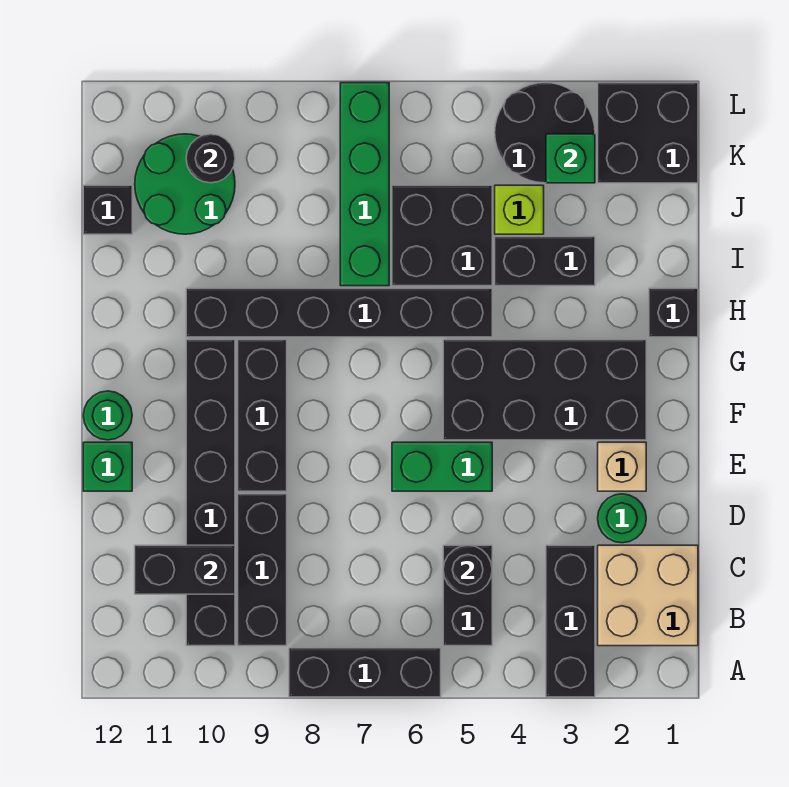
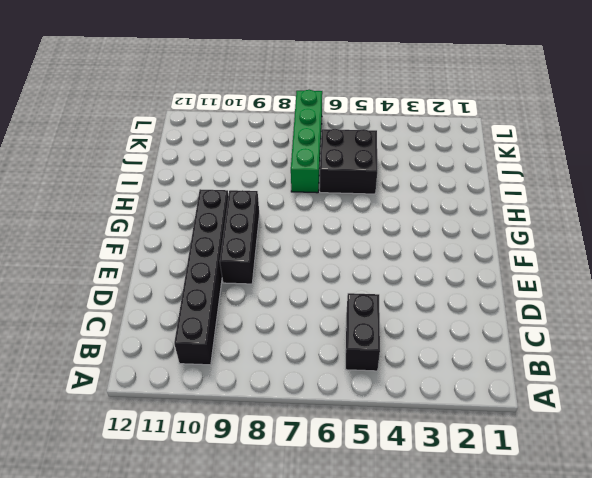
none -> black 1x3 brick [546,545,595,697]
none -> black 1x3 brick [289,648,441,697]
none -> tan 2x2 brick [598,545,698,646]

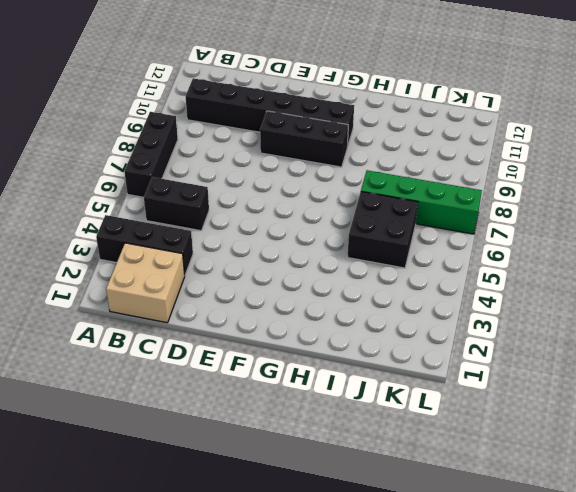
none -> black 1x3 brick [238,494,287,646]
none -> green 1x1 round brick [598,494,646,543]
none -> tan 1x1 brick [598,442,646,491]

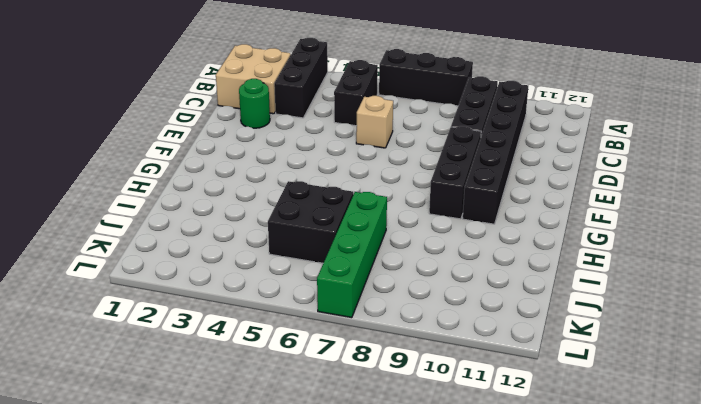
tan 1x1 brick [356,96,393,148] -> tan 1x1 brick moved to [598,442,646,491]
none -> green 1x2 brick [392,442,492,491]
none -> green 1x1 brick [83,442,132,491]
none -> black 2x4 brick [443,340,646,440]

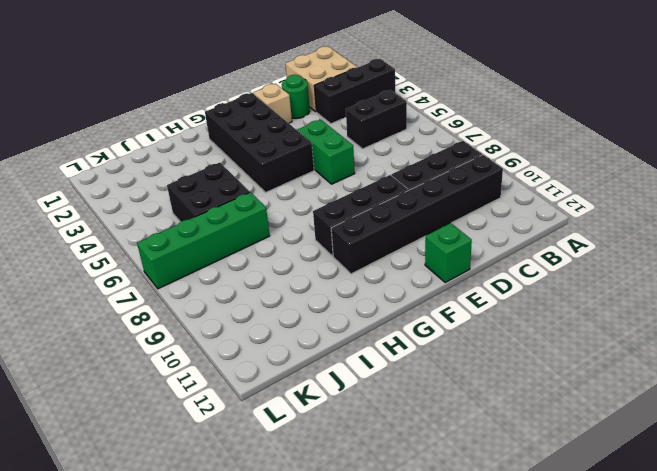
none -> black 1x3 brick [289,648,441,697]
none -> green 1x1 round brick [83,391,132,440]
none -> black 1x1 brick [649,288,698,337]

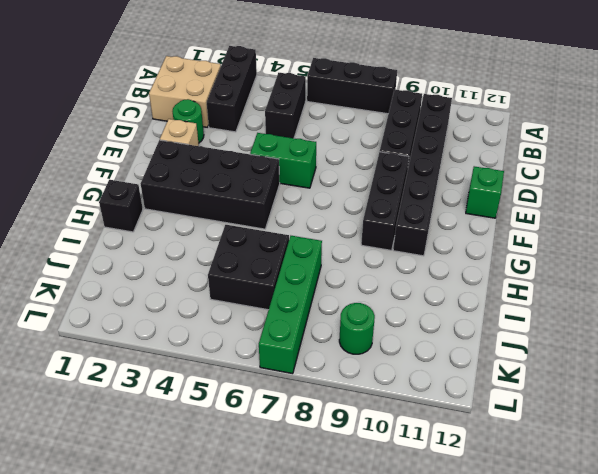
green 1x1 round brick [339,303,375,354] -> green 1x1 round brick moved to [83,391,132,440]
none -> black 1x6 brick [186,288,492,337]
none -> black 1x2 brick [495,237,595,286]
none -> lime 1x1 brick [495,185,544,234]

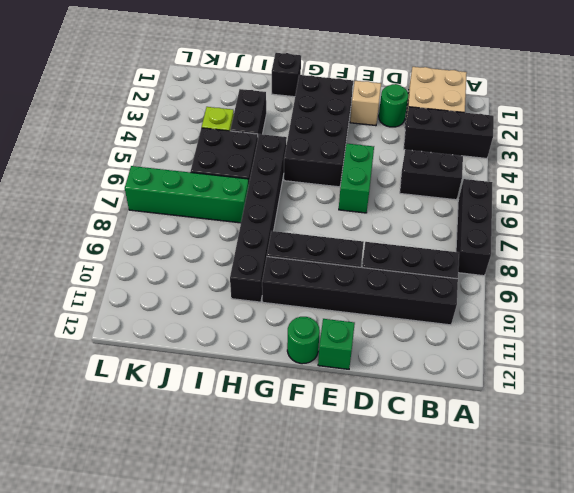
none -> green 2x2 round brick [135,134,235,234]
none -> black 1x1 brick [83,185,132,234]
none -> black 2x2 brick [598,83,698,183]

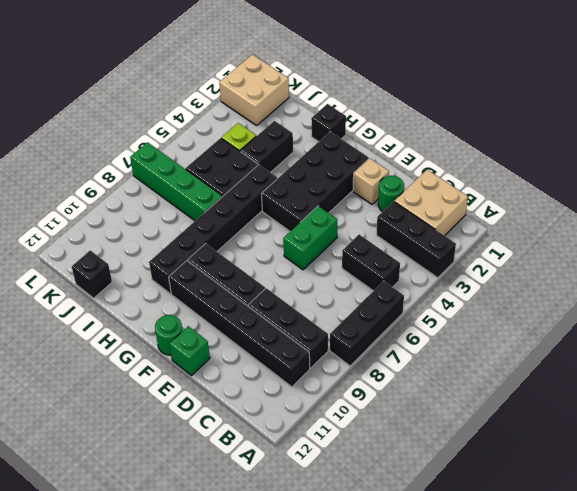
tan 2x2 brick [219,54,289,126] -> black 2x2 brick [598,83,698,183]
none -> green 2x2 round brick [135,134,235,234]
none -> black 2x2 round brick [495,83,595,183]
none -> black 1x1 round brick [443,545,492,594]

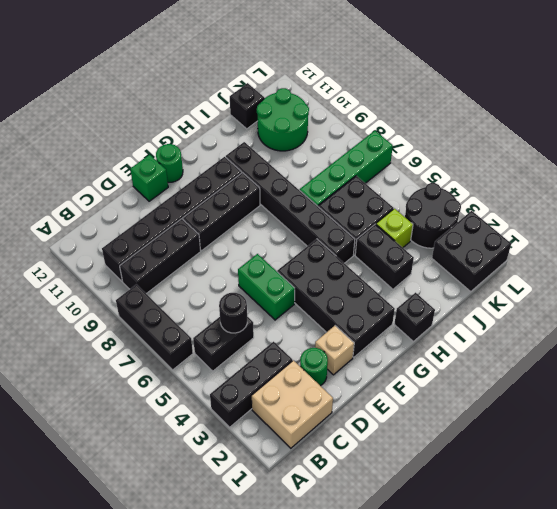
none -> black 1x2 brick [135,545,235,594]
none -> green 1x1 brick [546,134,595,183]
none -> black 1x1 round brick [186,134,235,183]

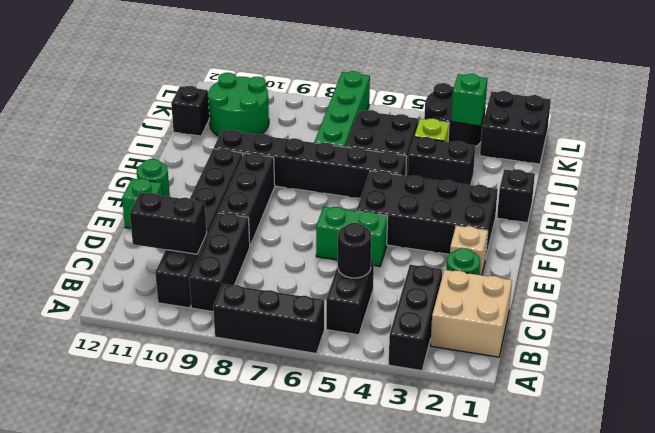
none -> black 1x1 round brick [186,134,235,183]

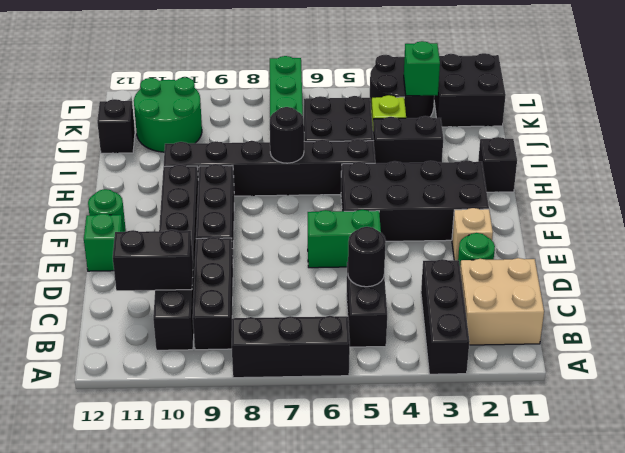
black 1x1 round brick [270,107,304,163] -> black 1x1 round brick moved to [186,134,235,183]

